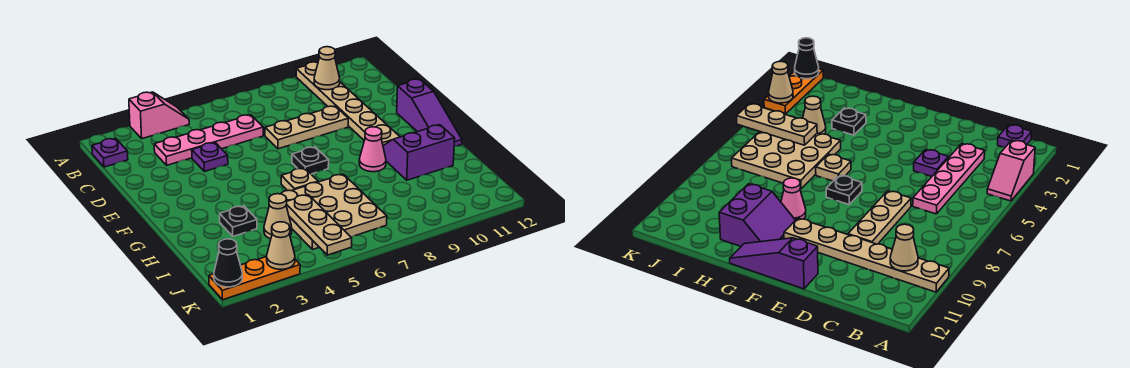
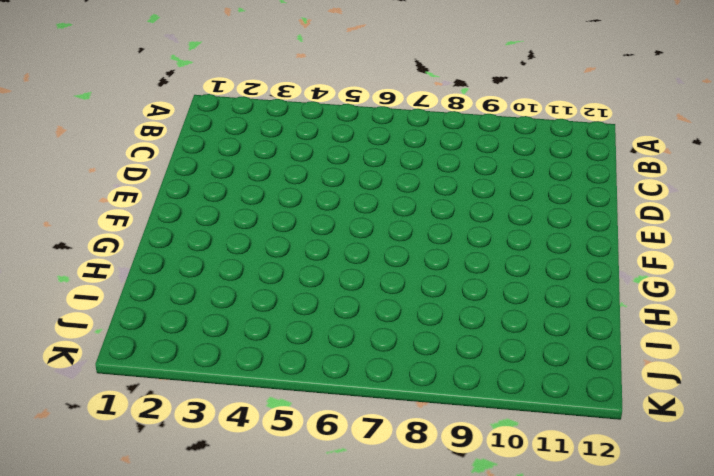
none -> pink 1x2 slope [129,92,189,139]
none -> tan 1x6 plate [296,62,400,146]
none -> purple 1x1 plate [92,138,128,167]

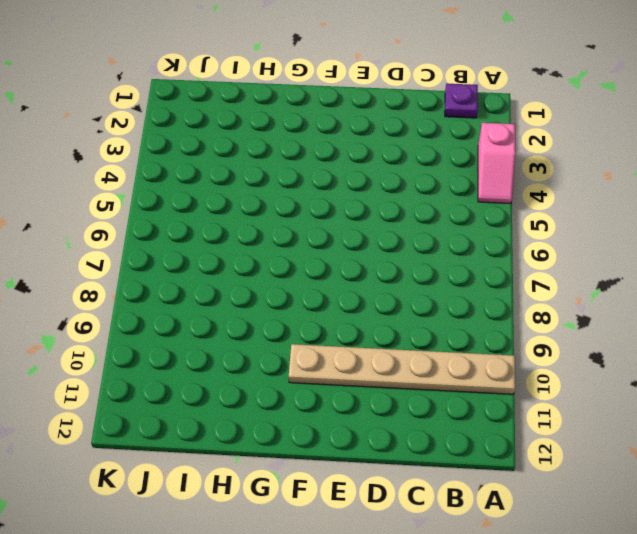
none -> pink 1x4 plate [154,115,263,165]
none -> purple 1x1 plate [192,143,228,171]
none -> tan 1x3 plate [265,106,348,149]

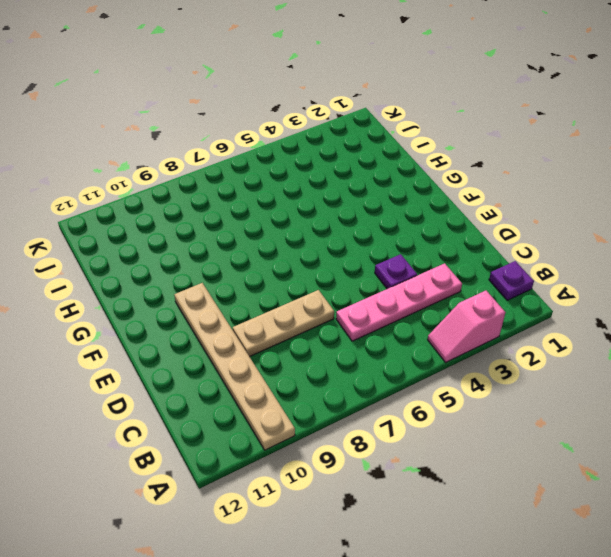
none -> purple 1x3 slope [397,79,462,146]
none -> black 1x1 plate [292,147,329,174]
none -> tan 1x1 plate [281,168,318,191]

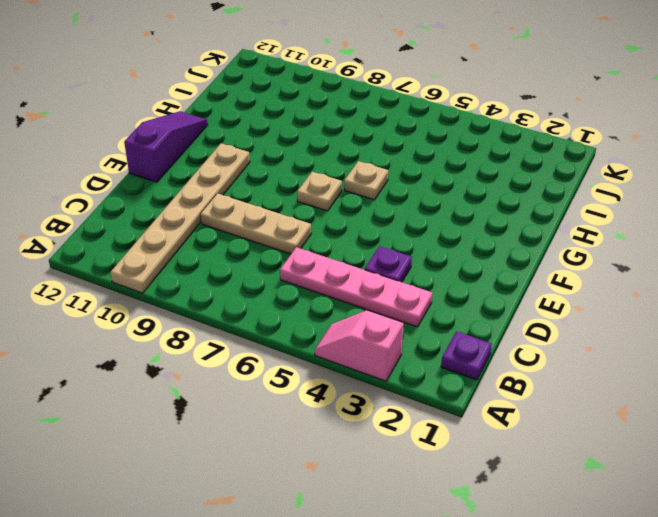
tan 1x1 plate [297,172,342,211] -> black 1x1 plate [292,147,329,174]
none -> pink 1x1 cone [359,127,386,172]
none -> purple 2x2 slope [383,125,455,180]
none -> black 1x1 plate [220,206,257,236]

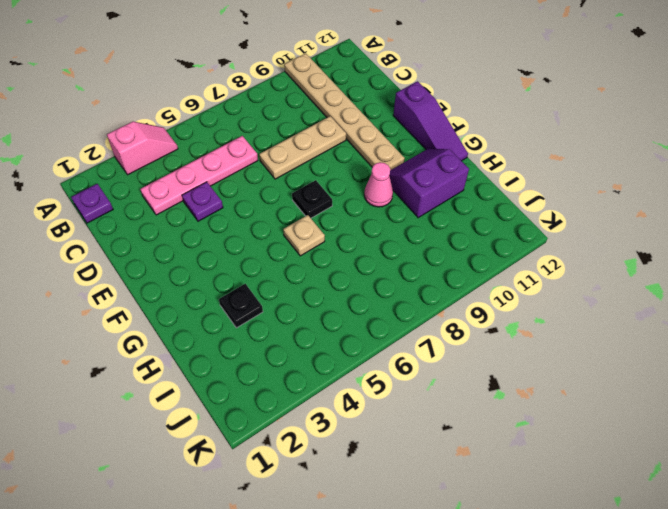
none -> tan 3x3 plate [281,174,387,250]
none -> tan 1x1 cone [264,194,292,239]
none -> orange 1x3 plate [209,257,300,300]

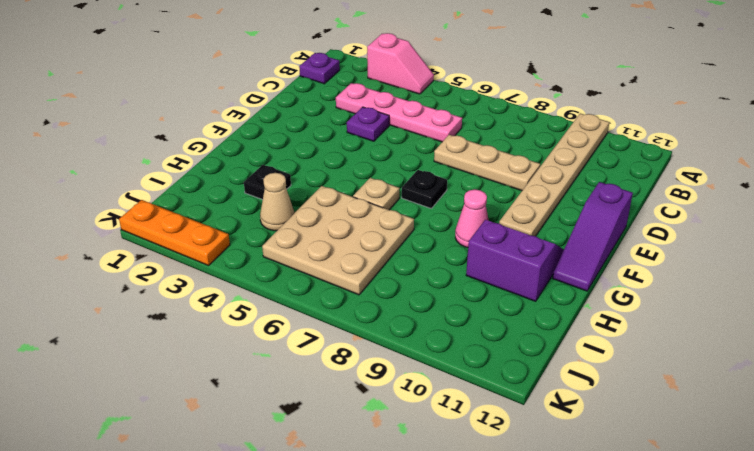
none -> tan 1x1 cone [314,47,340,90]
none -> tan 1x3 plate [286,195,352,255]
none -> black 1x1 cone [214,239,242,287]

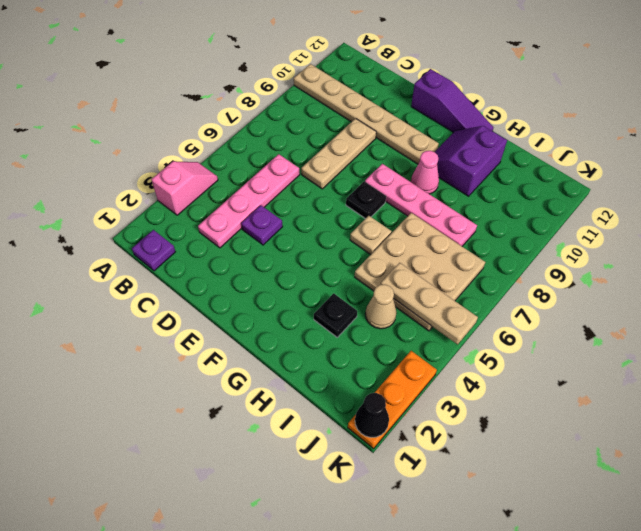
pink 1x4 plate [365,164,477,246] -> none
none -> tan 1x1 cone [314,47,340,90]
none -> tan 1x1 cone [267,222,295,269]

